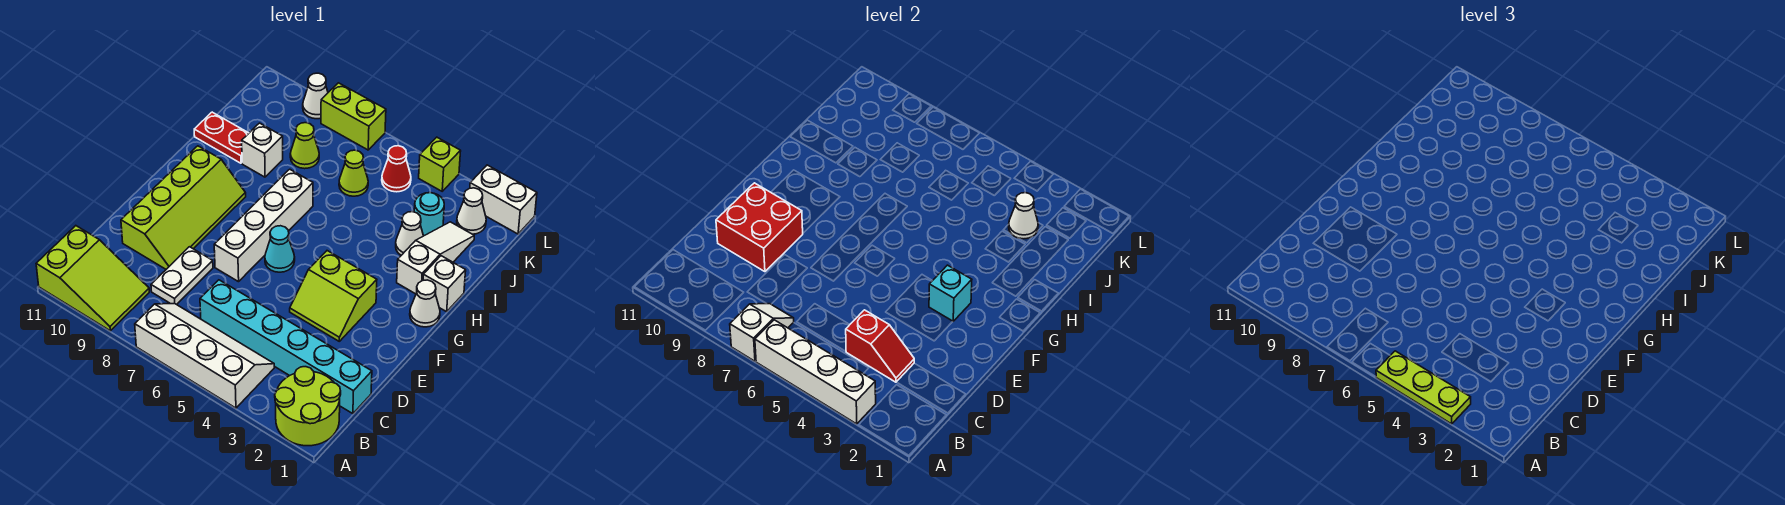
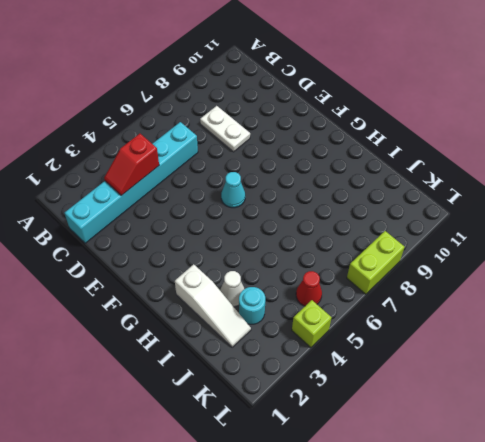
none -> lime 2x2 round brick [275,367,341,446]
none -> white 2x4 slope [135,304,274,408]
none -> lime 2x3 slope [36,226,149,331]
none -> lime 2x4 slope [121,146,246,269]

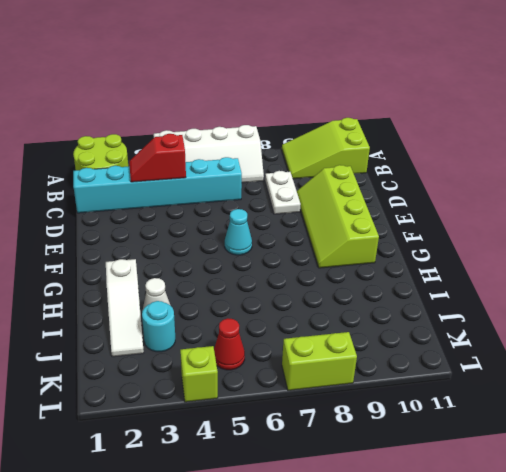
none -> lime 2x2 slope [290,251,377,341]
none -> white 1x4 brick [214,169,313,282]
none -> white 1x1 cone [410,280,440,327]
none -> white 1x1 brick [423,256,466,312]

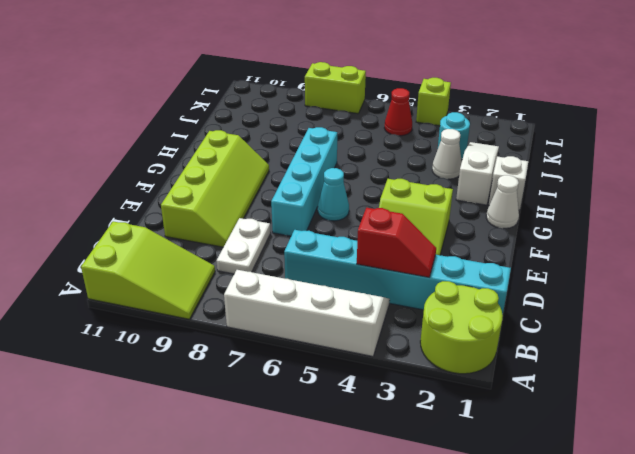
cyan 1x4 brick [271,127,337,236] -> white 1x4 brick [214,169,313,282]
none -> white 1x1 brick [242,123,283,177]
none -> red 1x2 plate [194,112,249,163]
none -> lime 1x1 cone [339,150,368,196]
none -> lime 1x1 cone [290,123,319,169]

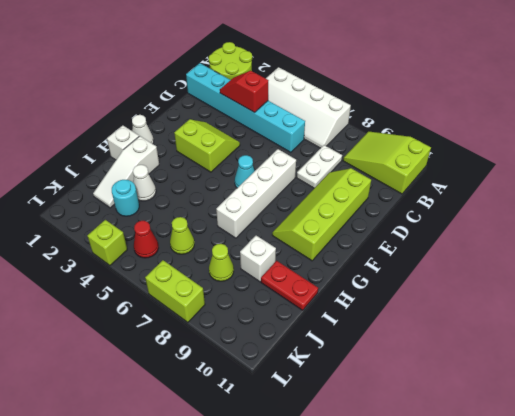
none -> white 1x1 cone [457,188,486,234]
none -> white 1x2 brick [470,165,537,234]
none -> white 1x1 cone [303,73,328,119]
none -> white 1x4 brick [755,320,876,424]

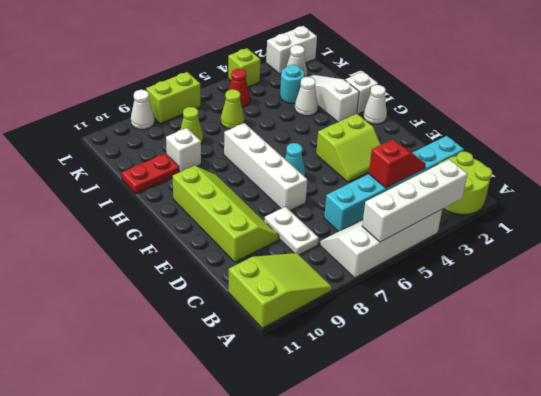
none -> white 1x2 slope [730,304,794,361]
none -> red 2x2 brick [716,183,803,272]
none -> cyan 1x1 brick [929,265,972,321]
none -> white 1x1 cone [1009,193,1038,239]

